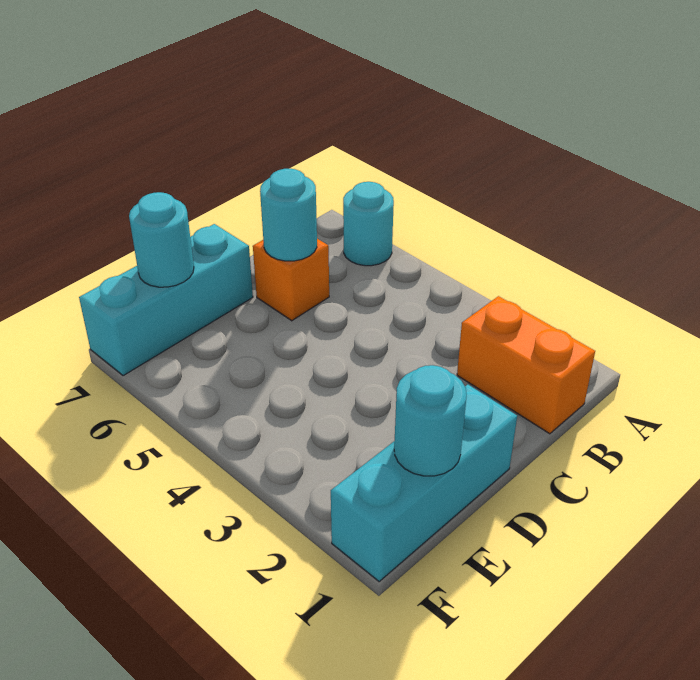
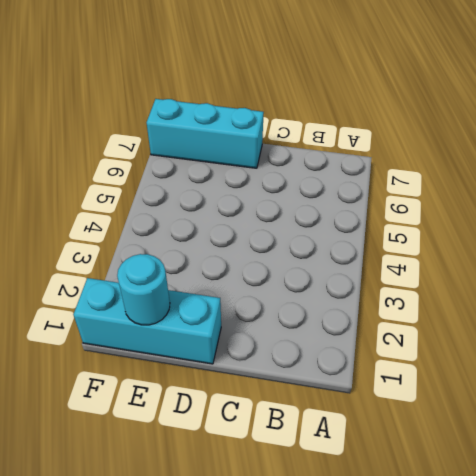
none -> cyan 1x1 round brick [343,182,394,266]
none -> orange 1x2 brick [457,296,595,434]

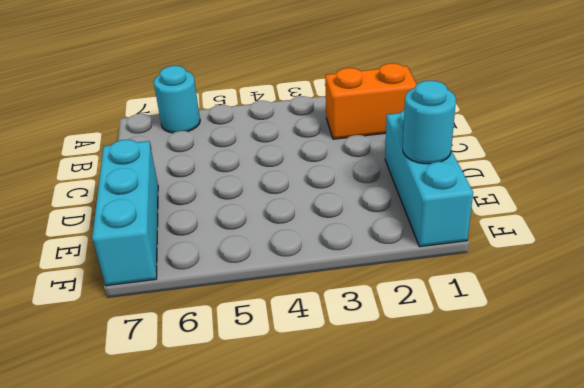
none -> orange 1x1 brick [253,239,329,321]
none -> cyan 1x1 round brick [260,169,317,261]

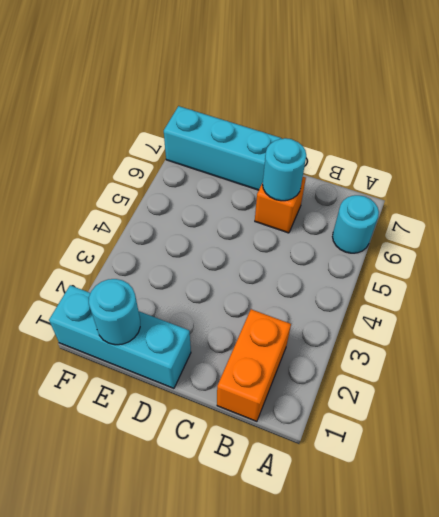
none -> cyan 1x1 round brick [129,192,194,287]

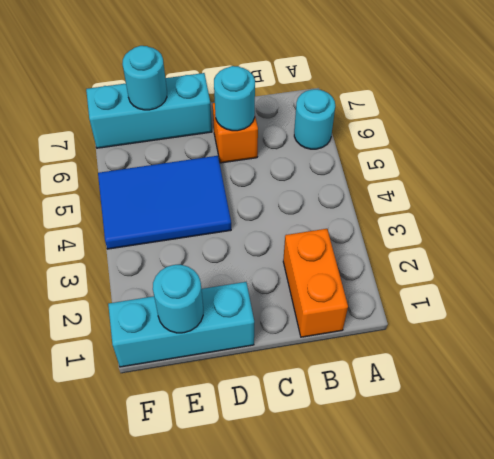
blue 2x3 tile [98,156,231,249] -> none

